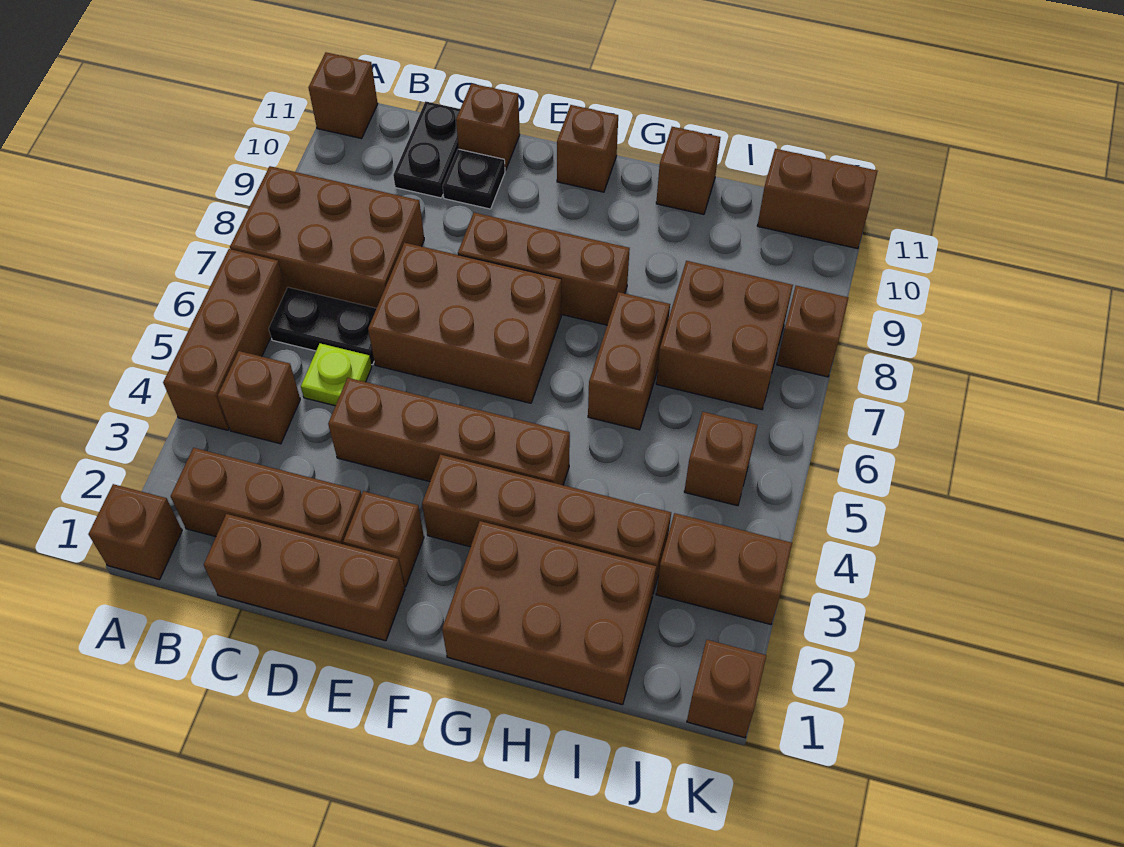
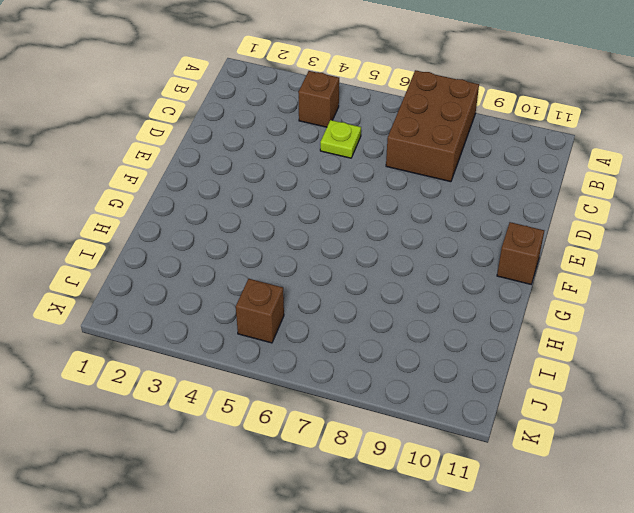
none -> brown 1x1 brick [89,484,182,579]
none -> brown 1x3 brick [163,249,286,430]
none -> brown 1x1 brick [309,52,378,138]

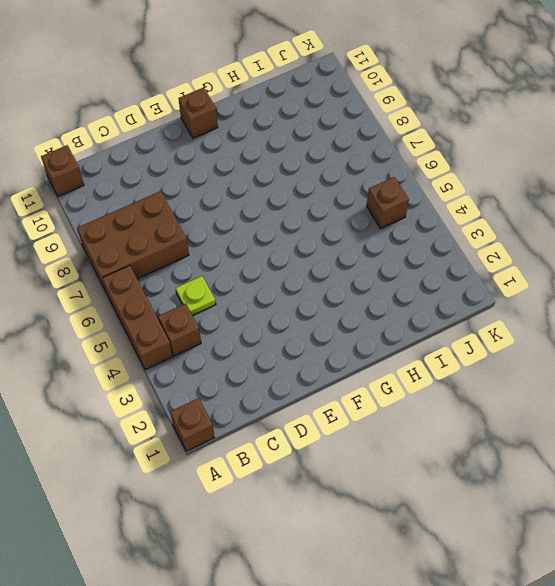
none -> brown 1x3 brick [171,448,361,544]
none -> black 1x2 plate [269,287,376,365]
none -> brown 1x3 brick [204,514,405,641]

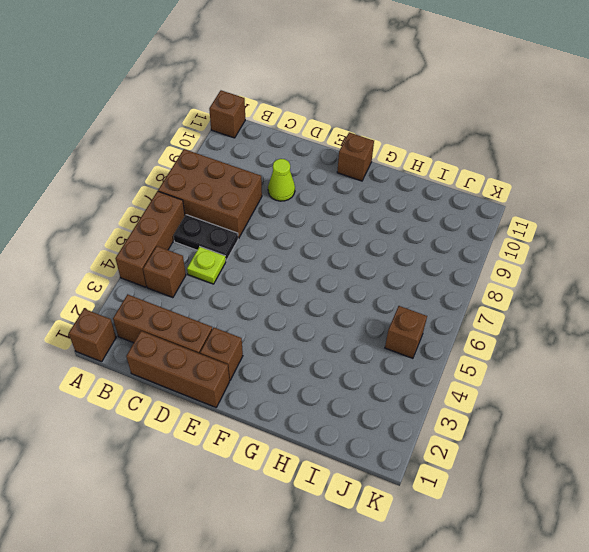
lime 1x1 cone [268,159,295,201] -> none
none -> black 1x2 plate [393,101,460,198]
none -> brown 1x4 brick [328,378,570,485]
none -> brown 2x3 brick [368,243,561,403]

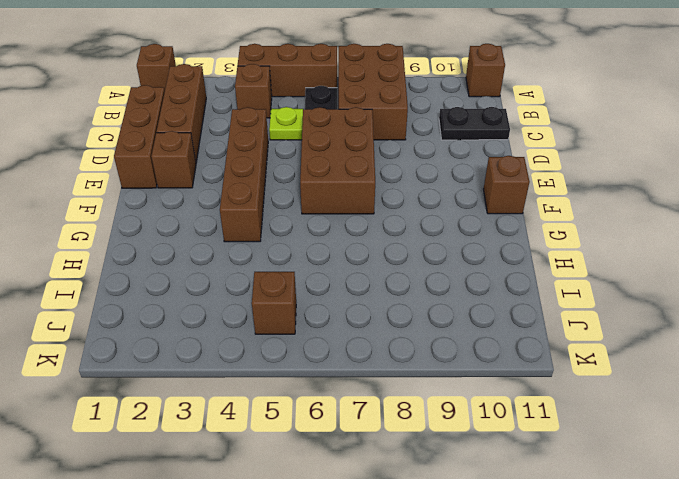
none -> black 1x1 plate [443,149,505,209]
none -> brown 1x1 brick [456,84,520,170]
none -> brown 1x3 brick [458,213,630,325]

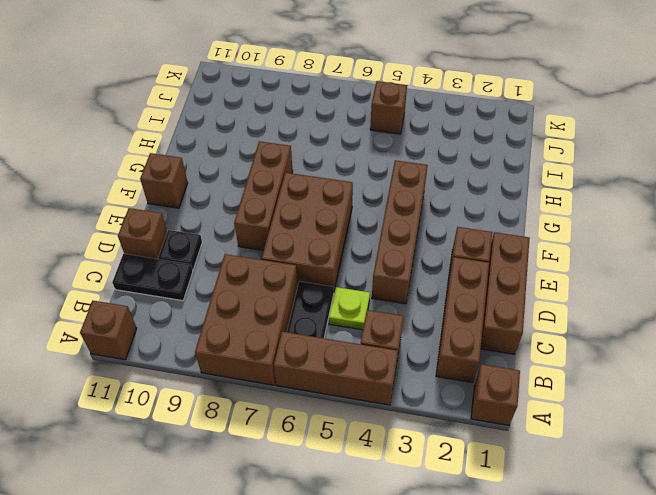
none -> brown 1x4 brick [422,455,671,593]
none -> brown 2x3 brick [442,521,656,705]
none -> brown 1x2 brick [588,292,670,430]

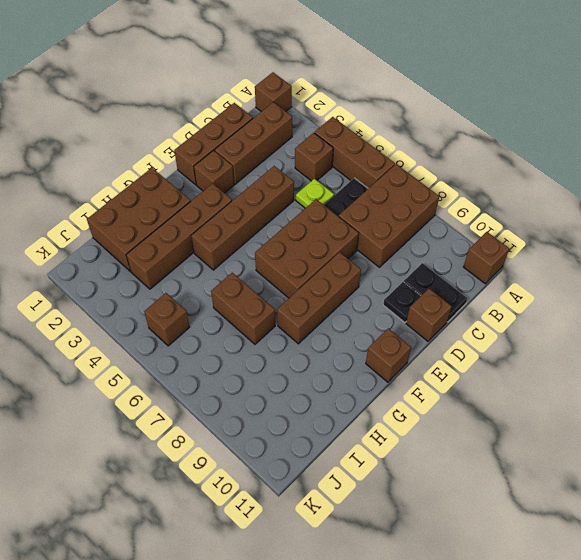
none -> brown 1x1 brick [656,127,721,214]
none -> brown 2x2 brick [656,261,793,410]
none -> brown 1x2 brick [656,513,792,624]

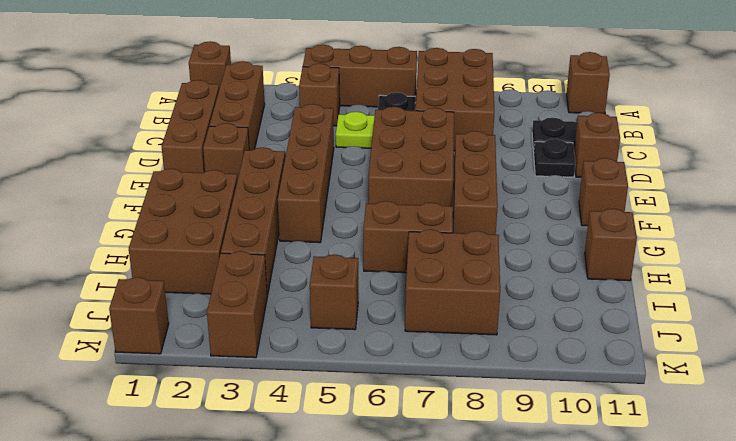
none -> brown 1x2 brick [757,149,878,249]
none -> brown 1x1 brick [777,286,848,377]

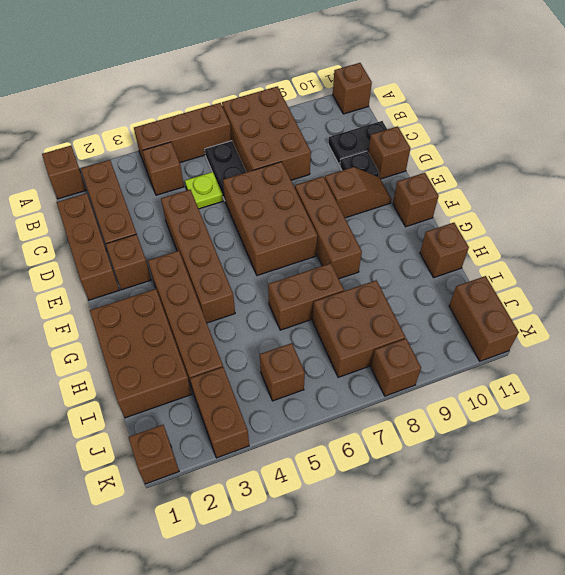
brown 1x2 slope [325,167,392,218] -> none

